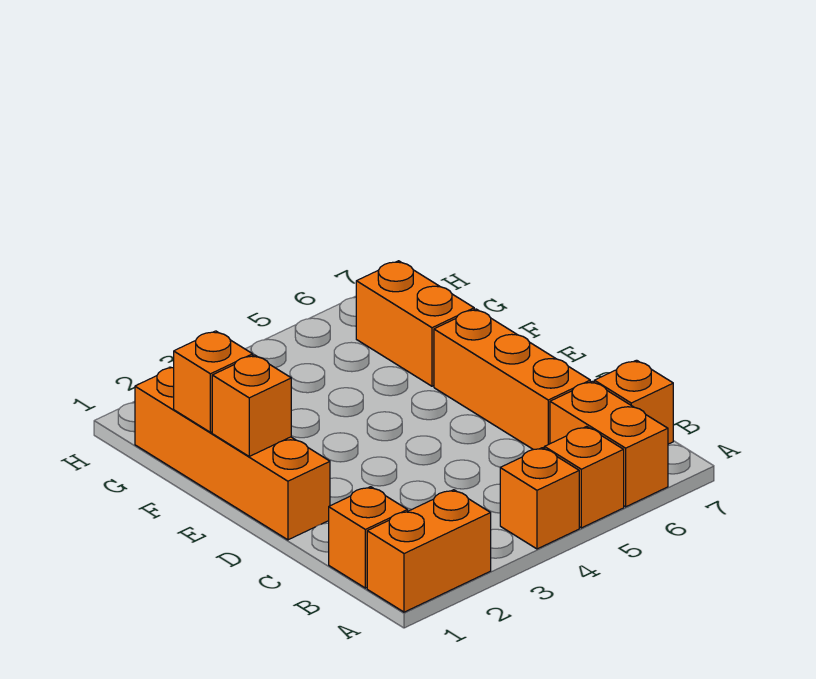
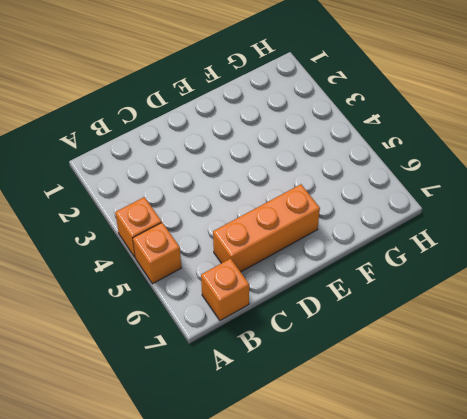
none -> orange 1x2 brick [367,490,491,612]
none -> orange 1x2 brick [550,381,668,507]

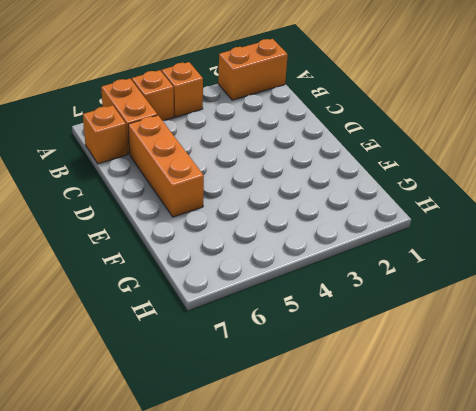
none -> orange 1x1 brick [329,487,408,588]
none -> orange 1x4 brick [135,368,330,540]

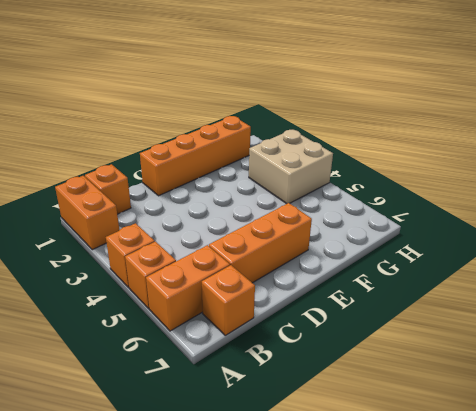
tan 2x2 brick [249,130,333,204] -> none
none -> orange 1x2 brick [356,261,474,386]
none -> orange 1x1 brick [212,355,291,456]

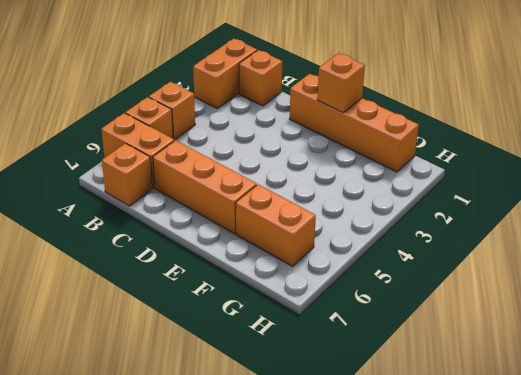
none -> orange 1x1 brick [174,331,253,432]

